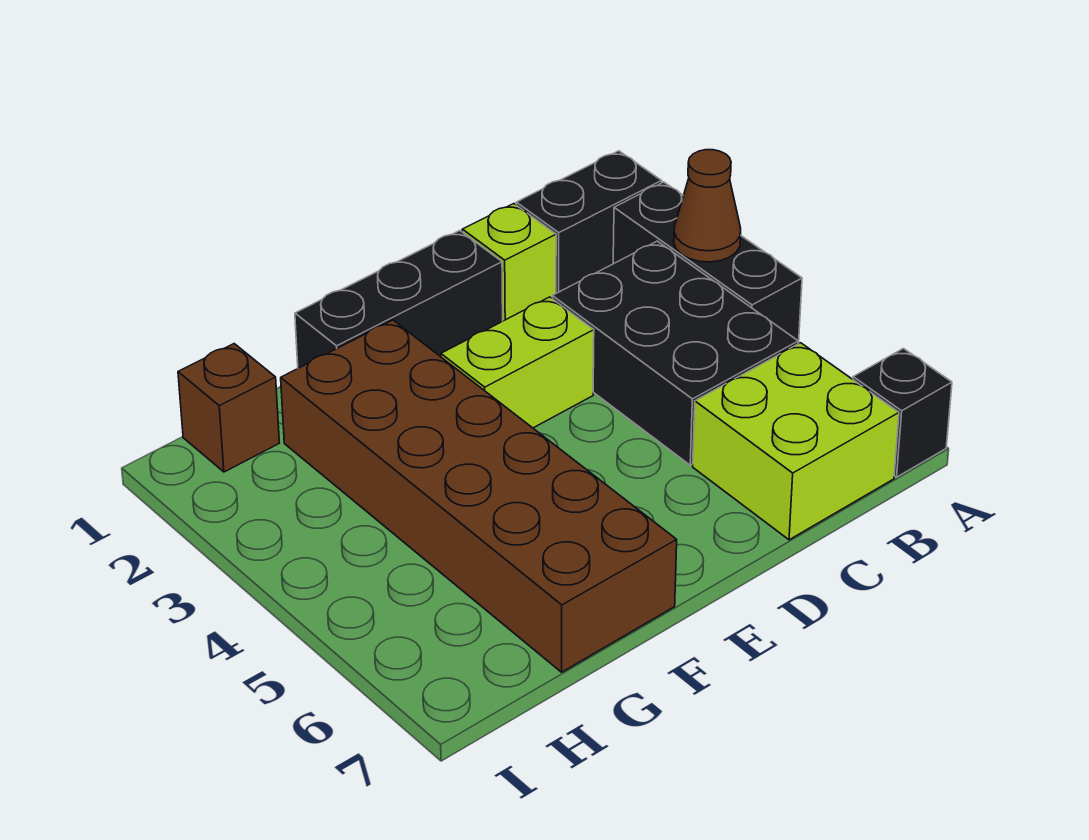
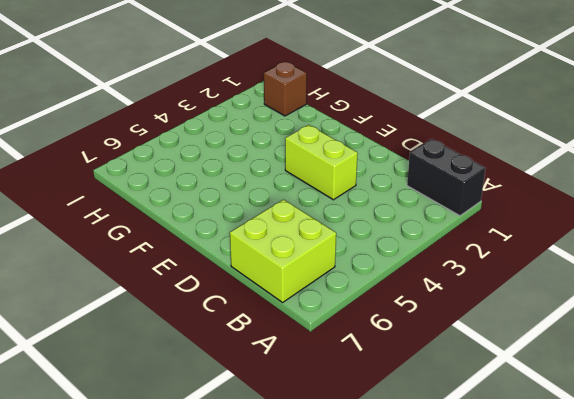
none -> black 1x3 brick [613,182,802,344]
none -> black 1x1 brick [853,349,952,477]

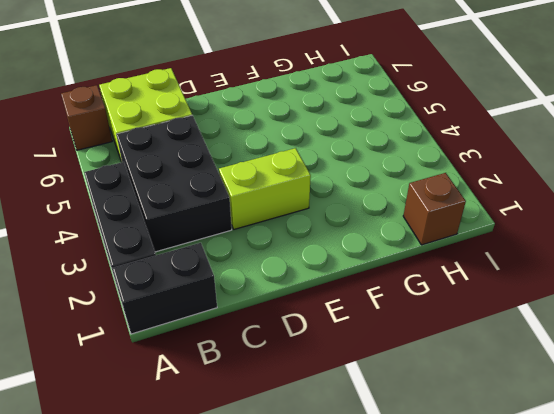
brown 1x1 brick [61,85,112,150] -> black 1x1 brick [853,349,952,477]
none -> lime 1x1 brick [462,204,556,321]
none -> black 1x3 brick [295,231,503,368]

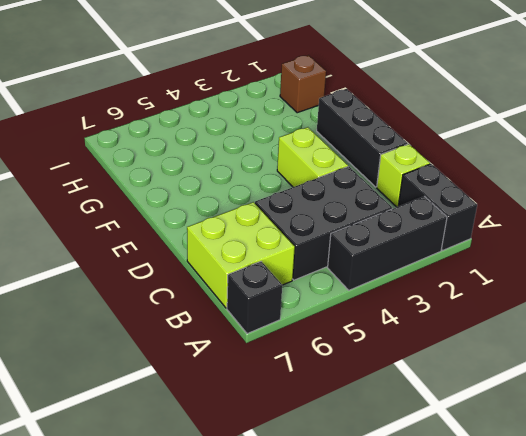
none -> brown 2x6 brick [281,320,677,672]
none -> brown 1x1 cone [674,150,741,262]

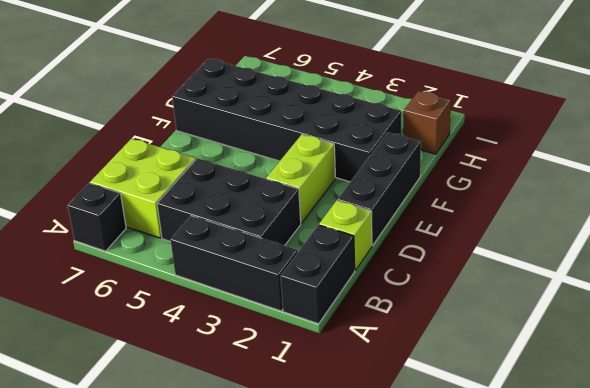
black 2x6 brick [172,59,401,182] -> brown 2x6 brick [281,320,677,672]
none -> brown 1x1 cone [674,150,741,262]

